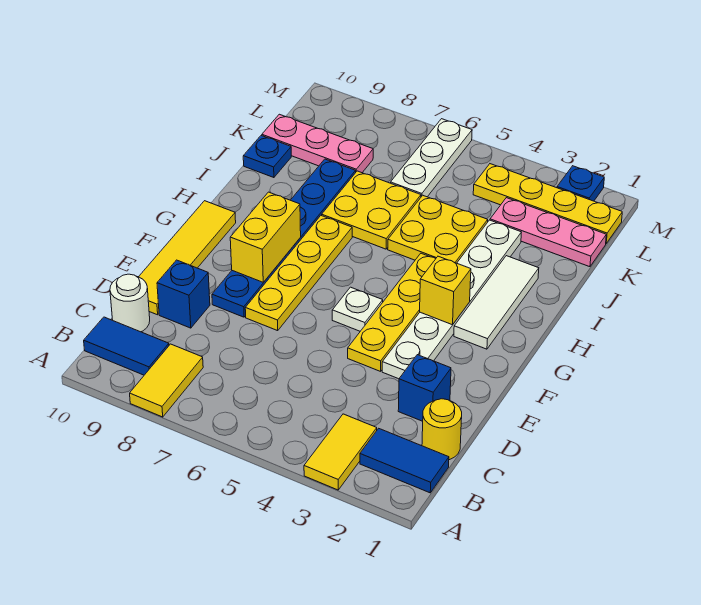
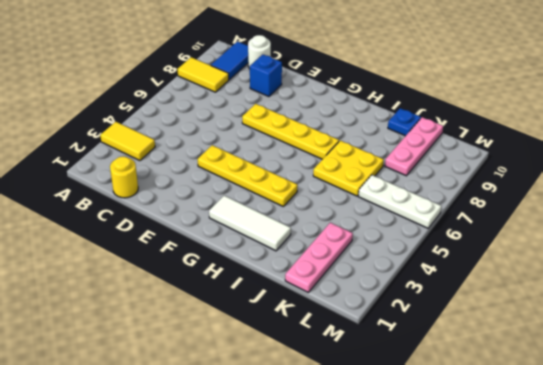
none -> blue 1x2 tile [360,428,449,493]
none -> blue 1x1 brick [398,355,451,421]
none -> yellow 1x4 tile [139,201,236,315]

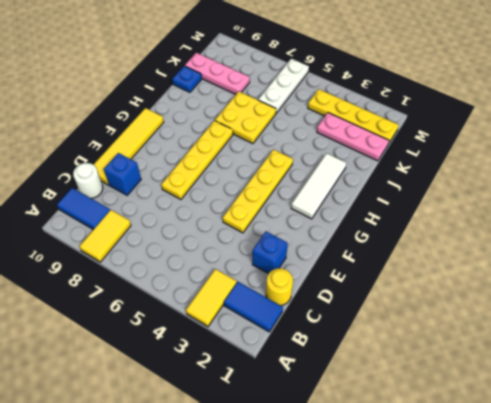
none -> white 1x6 plate [382,220,522,379]
none -> blue 1x6 plate [212,159,356,317]
none -> white 1x1 plate [332,287,383,331]

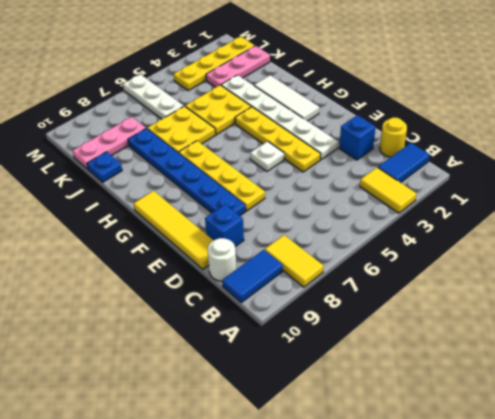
none -> blue 1x1 plate [557,166,604,201]
none -> yellow 1x2 brick [230,192,301,282]
none -> yellow 1x1 brick [420,256,471,325]

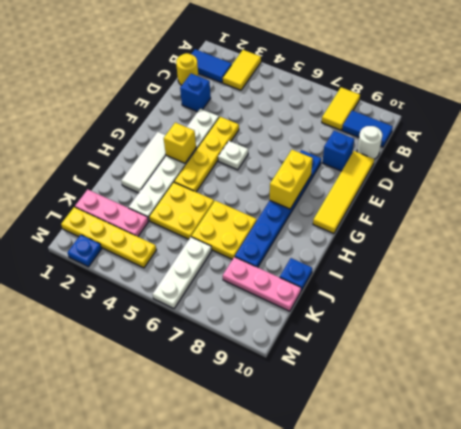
none -> yellow 1x4 plate [245,215,352,331]

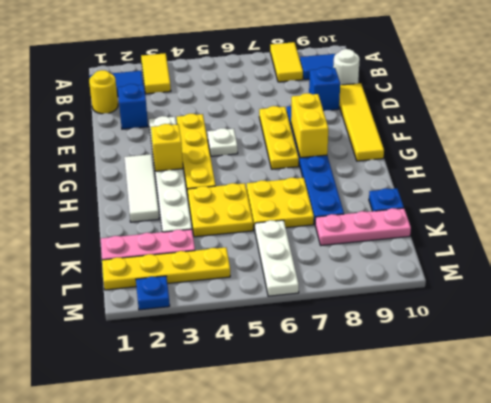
yellow 1x3 plate [259,106,299,169] -> yellow 1x4 plate [245,215,352,331]

